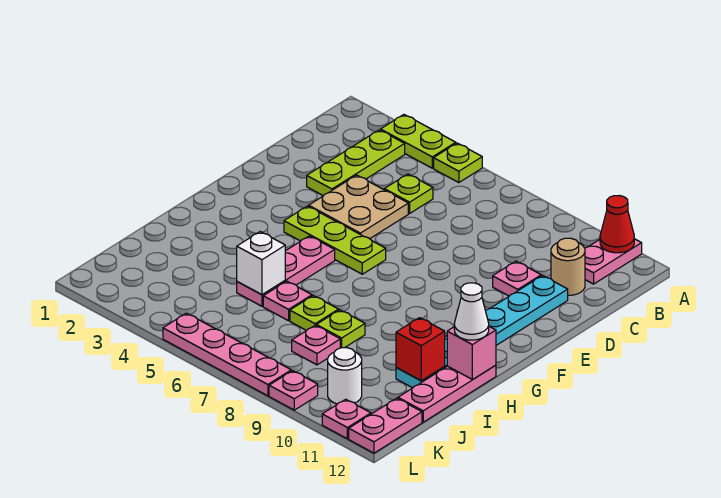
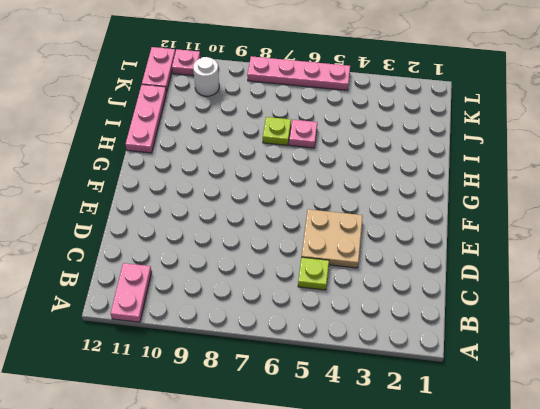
none -> lime 1x2 plate [381,115,456,168]
none -> lime 1x1 plate [434,143,482,183]
none -> lime 1x3 plate [307,130,405,196]

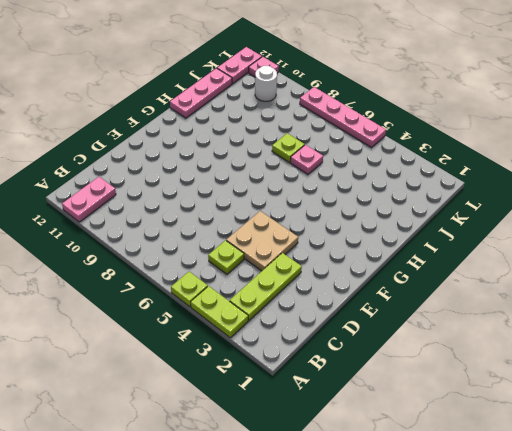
none -> tan 1x1 round brick [551,238,585,295]
none -> pink 1x1 plate [493,261,541,296]
none -> cyan 1x6 plate [396,276,568,388]

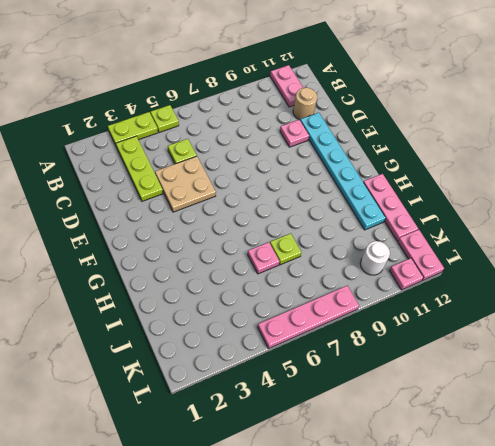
none -> lime 1x3 plate [284,206,386,274]
none -> pink 1x3 plate [237,236,335,306]
none -> lime 1x1 plate [316,310,365,348]

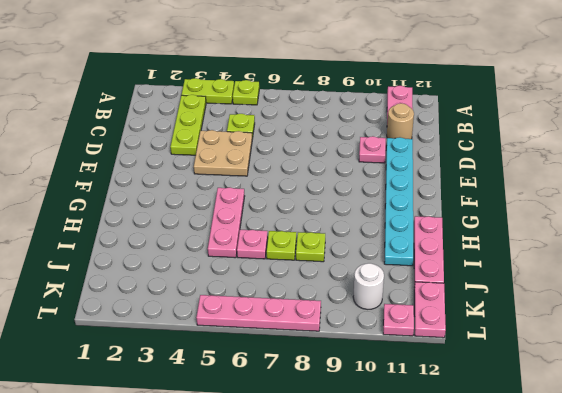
none -> lime 1x3 plate [284,206,386,274]
none -> pink 1x1 plate [292,325,340,365]
none -> pink 1x1 plate [269,371,318,410]

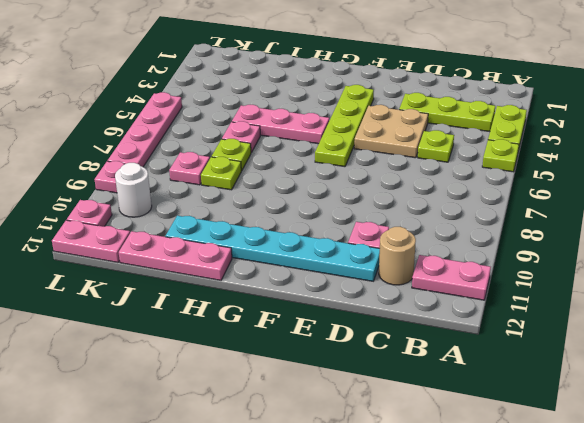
lime 1x4 plate [315,85,374,167] -> lime 1x3 plate [284,206,386,274]
none -> red 1x1 cone [600,196,634,253]
none -> pink 1x1 brick [447,327,496,380]
none -> white 1x1 brick [237,232,285,295]

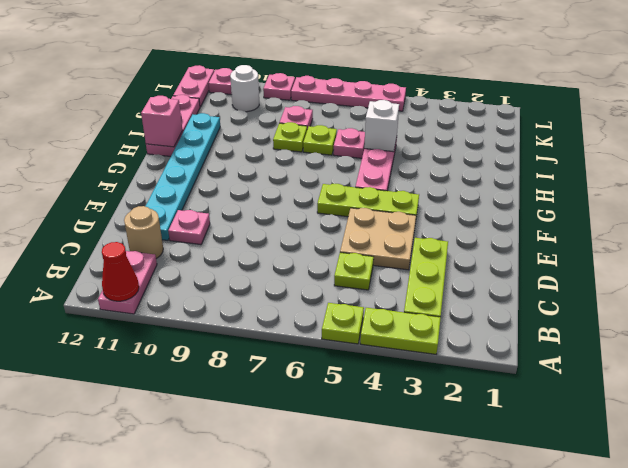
none -> red 1x1 brick [396,318,445,381]
none -> white 1x1 cone [454,283,489,340]

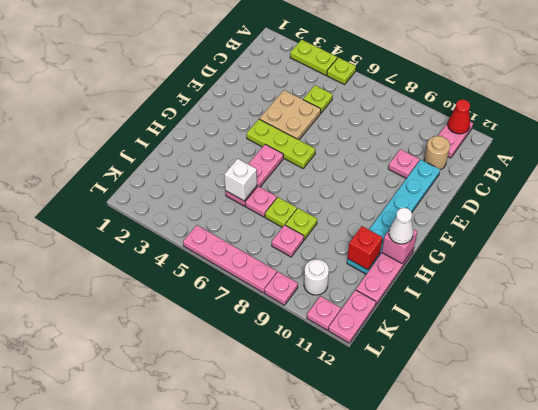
none -> lime 1x3 plate [307,130,405,196]

